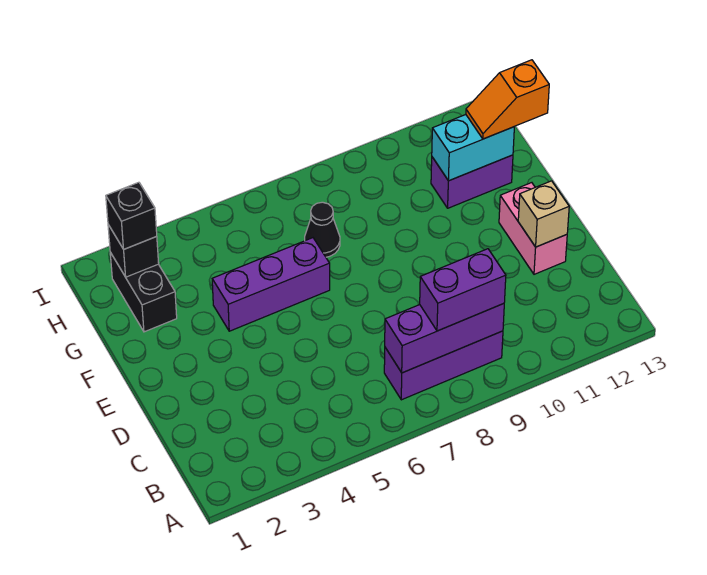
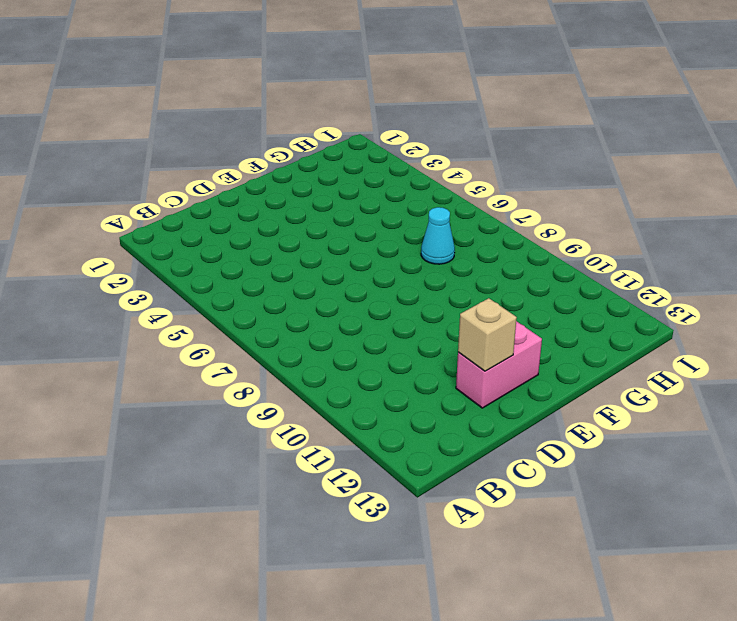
cyan 1x1 cone [421,207,455,264] -> black 1x1 cone [305,202,340,257]
none -> purple 1x3 brick [384,331,503,400]
none -> purple 1x3 brick [212,238,330,331]
none -> black 1x2 brick [110,253,177,332]

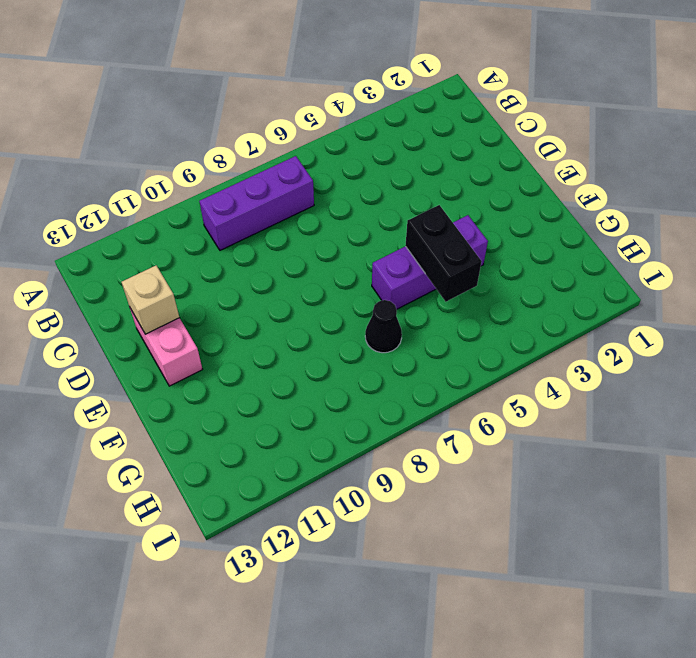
black 1x2 brick [405,205,482,302] -> black 1x2 brick moved to [110,253,177,332]
none -> purple 1x2 brick [431,155,513,208]
none -> purple 1x3 brick [385,304,504,373]
none -> cyan 1x2 brick [432,115,514,181]

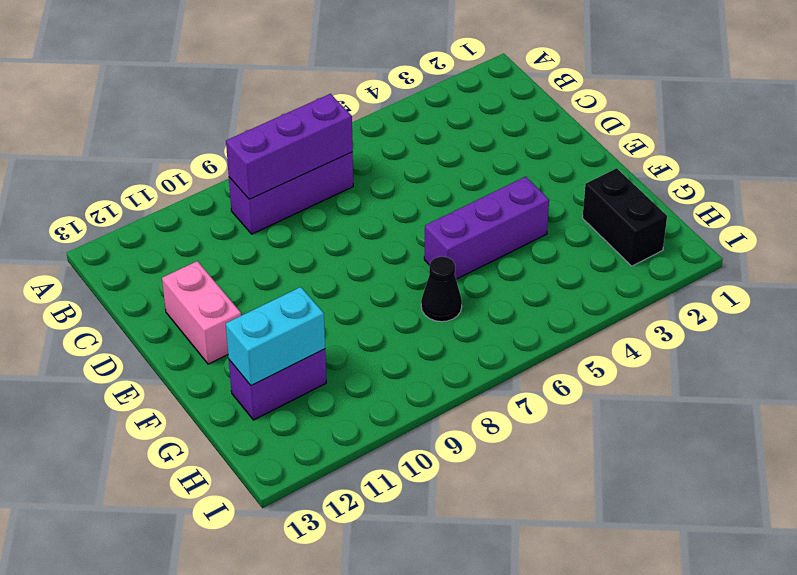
none -> tan 1x1 brick [518,181,569,247]
none -> black 1x1 brick [108,225,159,277]
none -> purple 1x2 brick [420,249,506,331]

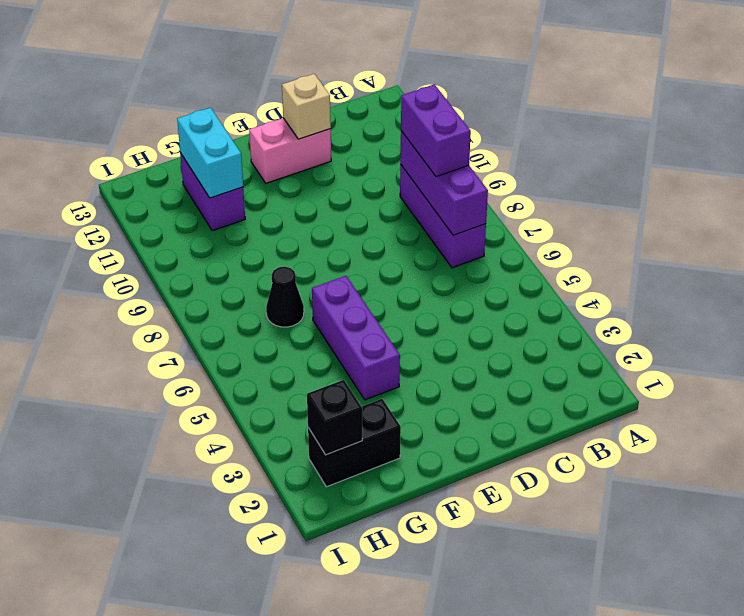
none -> orange 1x2 slope [466,60,549,139]
none -> black 1x1 brick [106,182,157,249]

